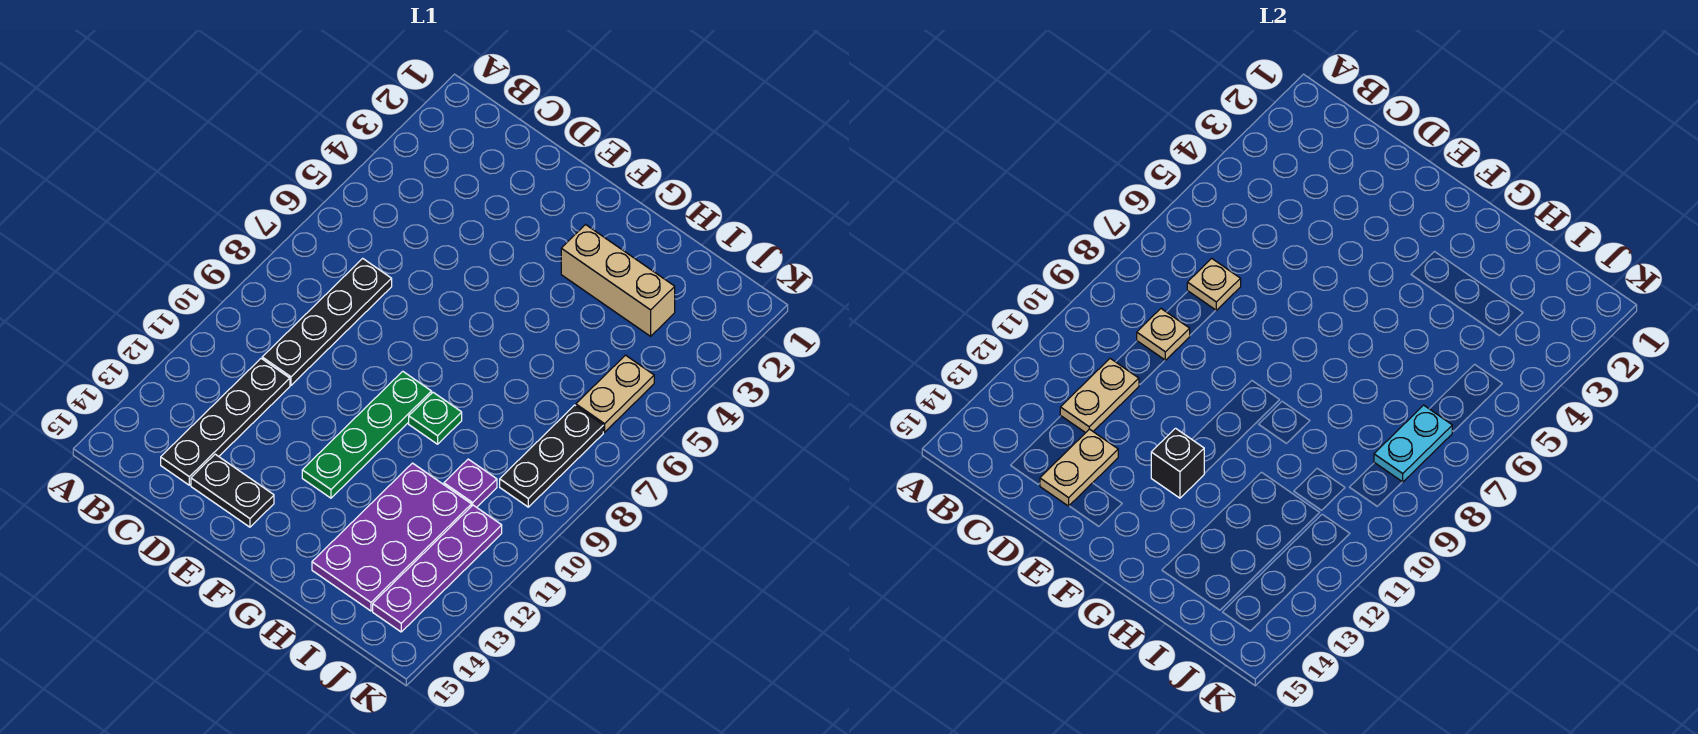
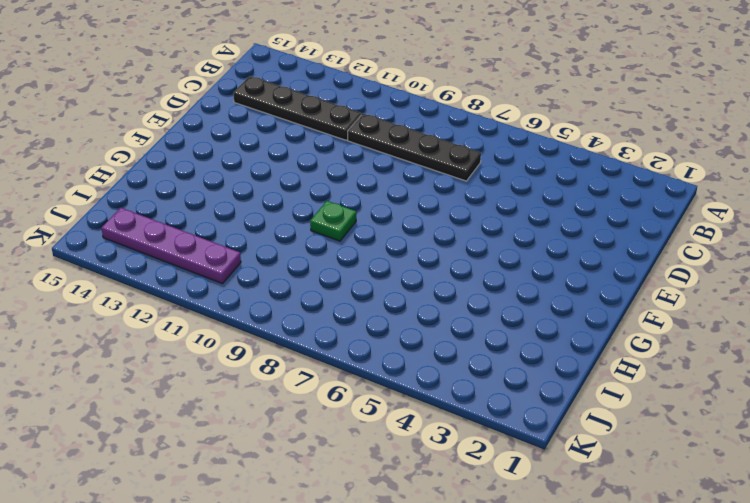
none -> black 1x2 plate [191,454,274,527]
none -> green 1x4 plate [302,371,432,498]
none -> tan 1x3 brick [561,225,675,336]

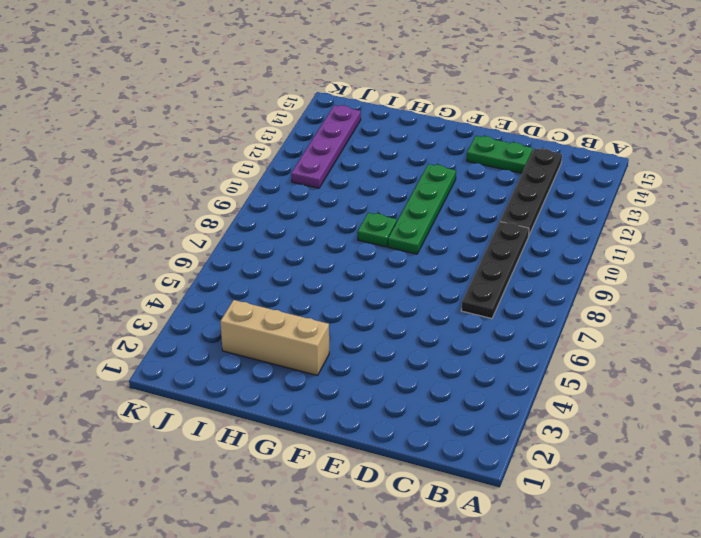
green 1x2 plate [467,136,533,173] -> black 1x2 plate [191,454,274,527]
none -> purple 2x4 plate [312,463,471,611]
none -> purple 1x1 plate [444,459,497,507]
none -> tan 1x2 plate [576,355,654,432]

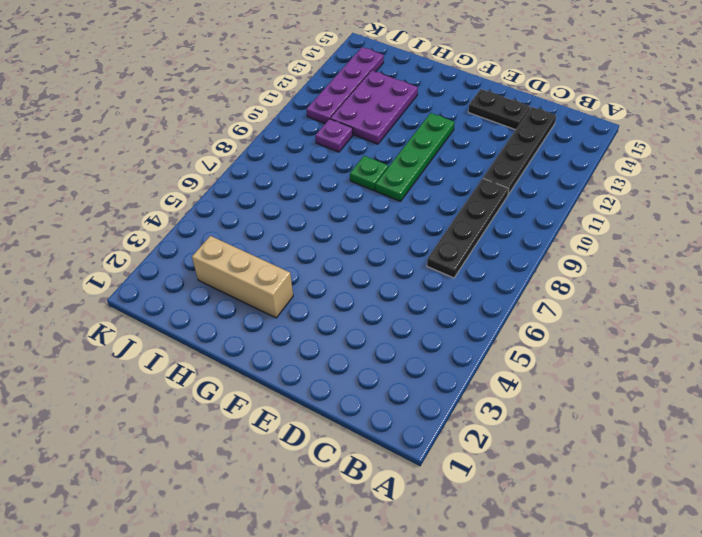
purple 2x3 plate [330,70,418,144] -> purple 2x4 plate [312,463,471,611]
none -> tan 1x2 plate [576,355,654,432]
none -> black 1x3 plate [500,405,603,507]
none -> tan 1x1 plate [1187,258,1241,310]

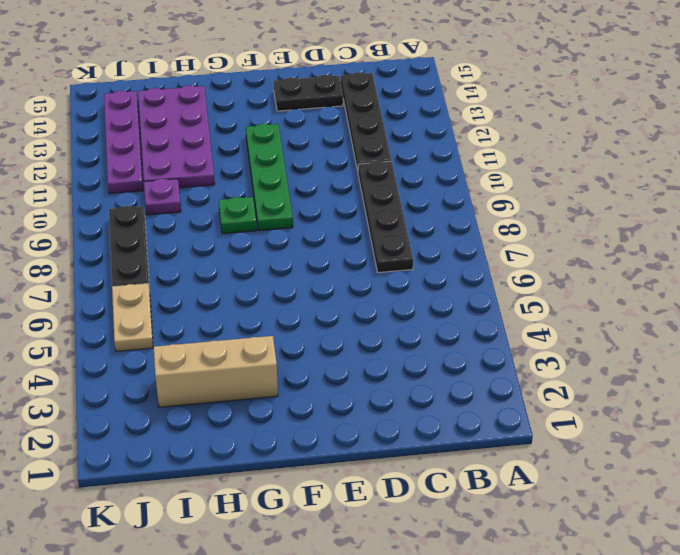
none -> tan 1x1 plate [1187,258,1241,310]
none -> tan 1x1 plate [1137,309,1190,360]
none -> tan 1x2 plate [1060,359,1139,433]

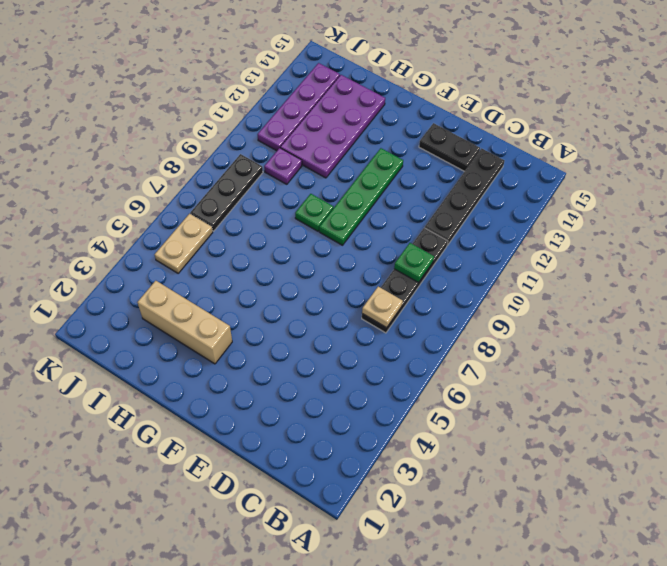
green 1x1 plate [394,243,434,283] -> tan 1x1 plate [1137,309,1190,360]
none -> tan 1x2 plate [1060,359,1139,433]
none -> tan 1x2 plate [1040,429,1118,506]
none -> black 1x1 brick [1151,428,1204,498]

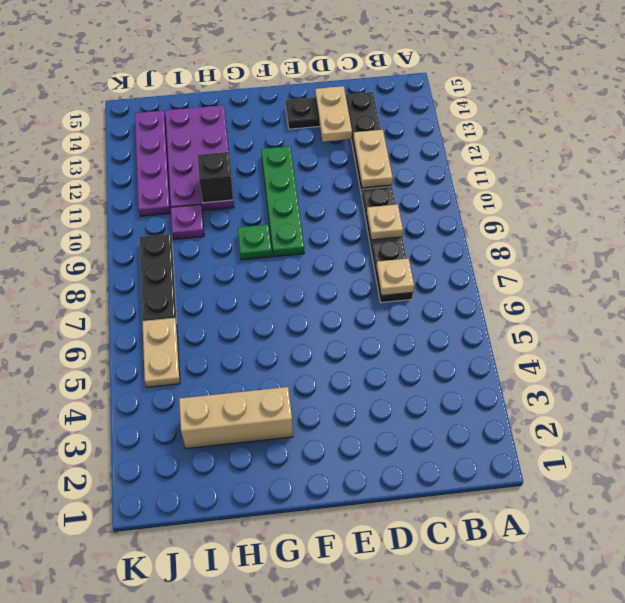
black 1x1 brick [197,152,233,203] -> black 1x1 brick moved to [1151,428,1204,498]
none -> cyan 1x2 plate [1374,405,1452,482]

